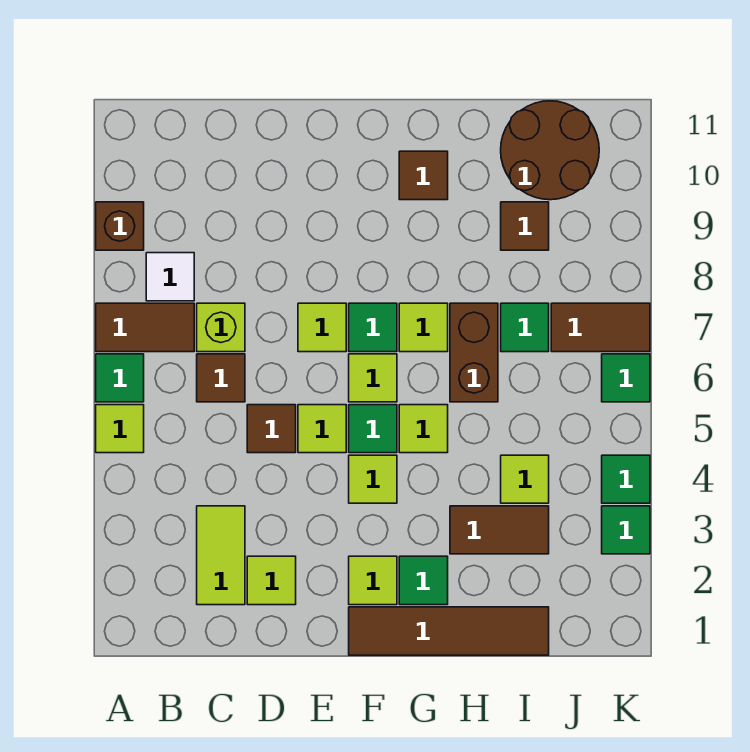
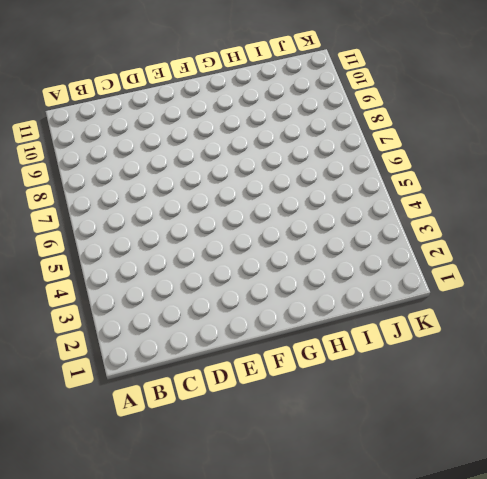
none -> lime 1x1 tile [96,405,144,453]
none -> green 1x1 tile [96,354,144,402]
none -> brown 1x2 tile [96,303,194,352]
none -> brown 1x1 brick [96,202,144,250]

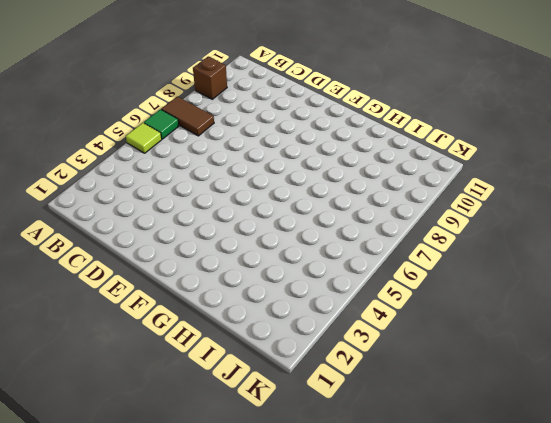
none -> white 1x1 tile [146,253,194,301]
none -> lime 1x2 tile [197,506,245,605]
none -> brown 1x1 tile [197,354,245,402]
none -> lime 1x1 brick [197,303,245,352]

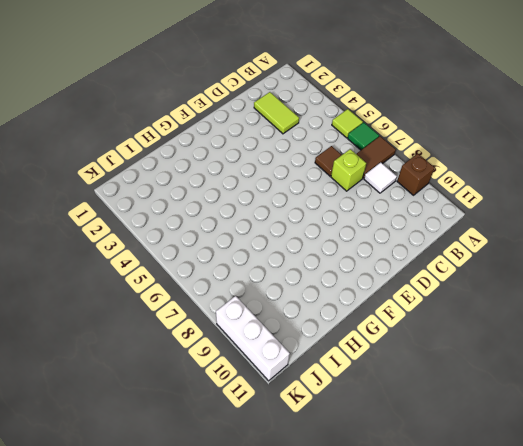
white 1x3 brick [216,296,290,381] -> none
none -> lime 1x1 tile [247,556,296,605]
none -> brown 1x1 tile [247,405,296,453]
none -> lime 1x1 tile [298,405,346,453]
none -> lime 1x1 tile [298,303,346,352]

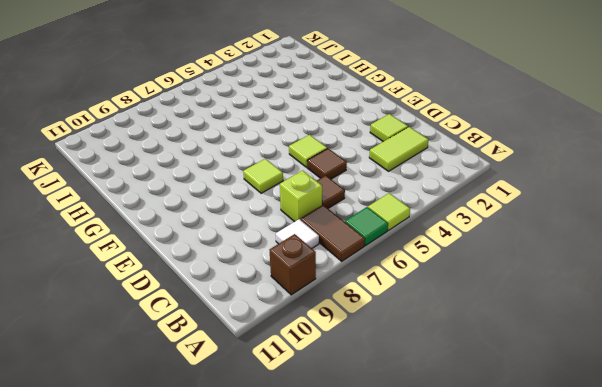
none -> brown 1x4 tile [349,607,549,655]
none -> lime 1x1 tile [349,556,397,605]
none -> lime 1x1 tile [349,455,397,503]
none -> green 1x1 tile [349,405,397,453]

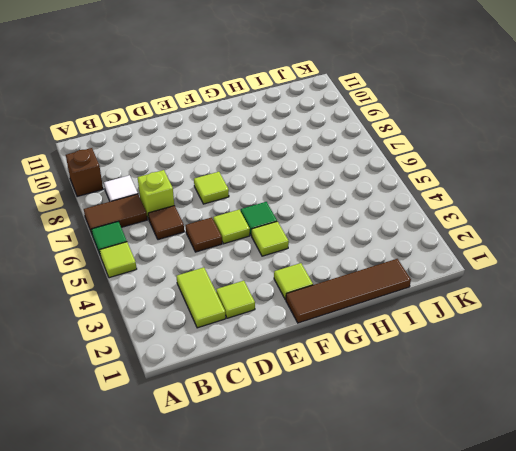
none -> lime 1x1 tile [349,354,397,402]
none -> green 1x1 tile [349,303,397,352]
none -> green 1x1 tile [399,556,448,605]
none -> lime 1x1 tile [399,405,448,453]

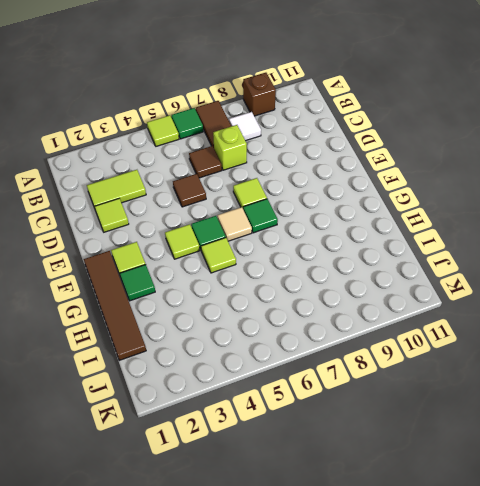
tan 1x1 tile [217,207,252,241] -> lime 1x1 tile [349,354,397,402]
none -> lime 1x1 tile [298,405,346,453]
none -> lime 1x1 tile [399,303,448,352]
none -> brown 1x1 tile [399,151,448,200]
none -> brown 1x2 tile [450,506,549,554]

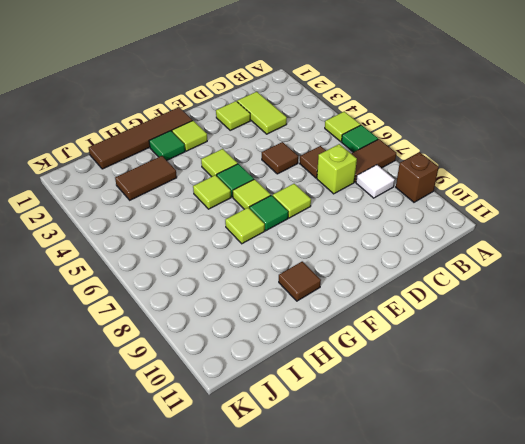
none -> lime 1x1 tile [298,405,346,453]
none -> brown 1x2 brick [450,303,498,402]
none -> lime 1x1 tile [501,455,549,503]
none -> green 1x1 tile [501,303,549,352]

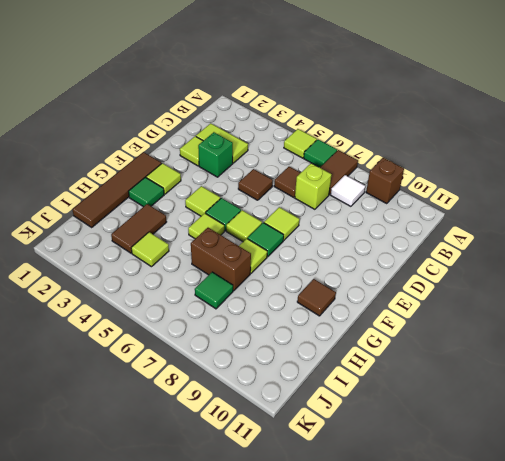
green 1x1 brick [198,132,233,177] -> none
none -> lime 1x1 tile [298,405,346,453]
none -> brown 1x1 tile [501,202,549,250]
none -> brown 2x2 round brick [501,101,599,200]
none -> brown 1x2 tile [551,303,650,352]

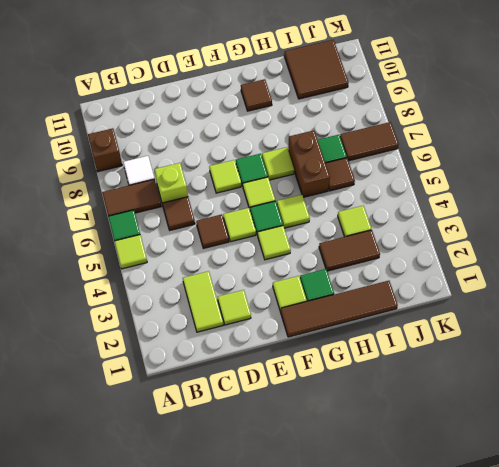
brown 1x1 tile [325,158,355,191] -> brown 1x1 tile moved to [501,202,549,250]
brown 2x2 tile [284,40,349,99] -> brown 2x2 round brick [501,101,599,200]
none -> green 1x1 tile [602,506,650,554]
none -> green 1x1 tile [602,455,650,503]
none -> green 1x1 tile [602,354,650,402]

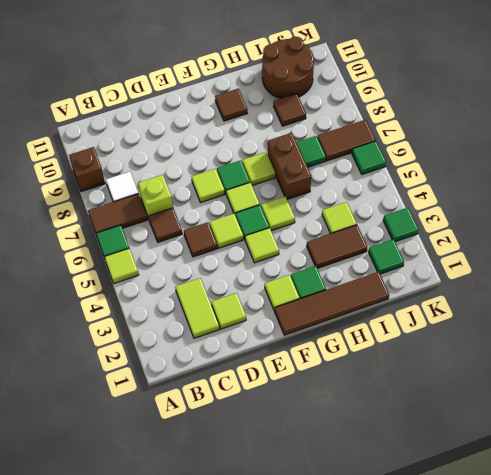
green 1x1 tile [369,239,404,274] -> green 1x1 tile moved to [602,455,650,503]

